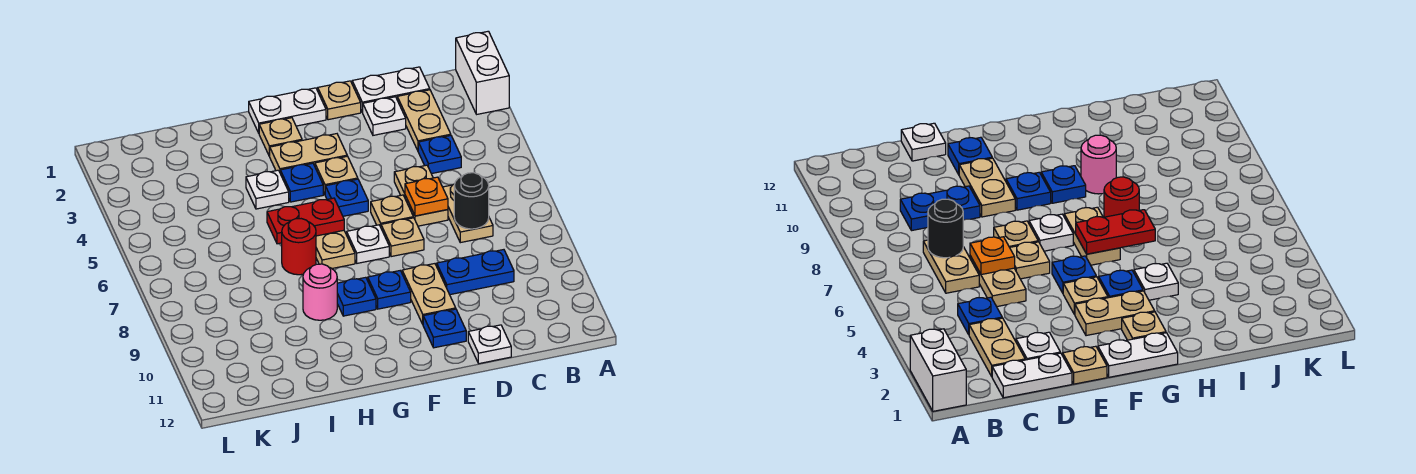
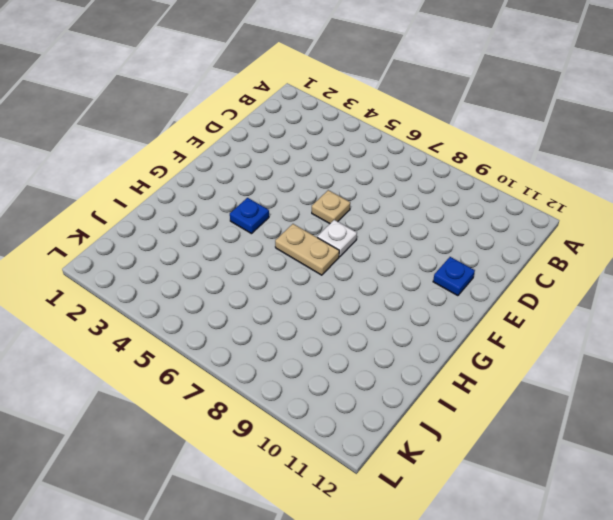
none -> white 1x2 brick [456,31,509,114]
none -> white 1x2 plate [352,67,430,112]
none -> tan 1x2 plate [397,90,451,150]
none -> blue 1x1 plate [418,136,461,174]

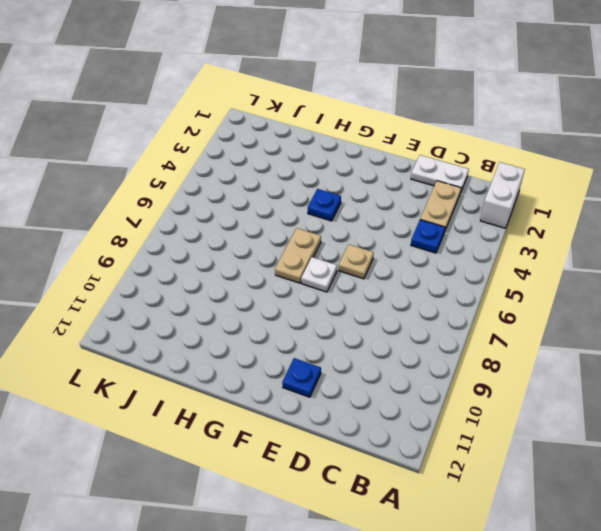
none -> tan 1x2 plate [443,184,493,243]
none -> blue 1x2 plate [437,250,514,295]
none -> white 1x1 plate [362,97,406,135]
none -> tan 1x2 plate [394,165,448,226]

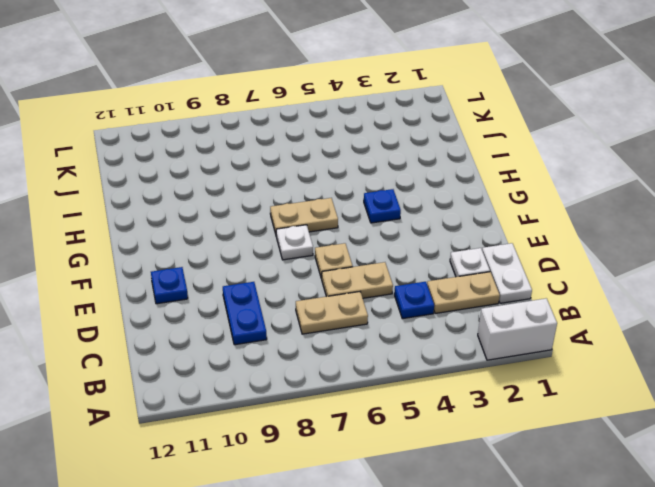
none -> white 1x1 plate [468,325,511,364]
none -> tan 1x1 plate [318,81,361,120]
none -> tan 1x1 plate [381,218,424,257]
none -> tan 1x2 plate [402,264,456,324]

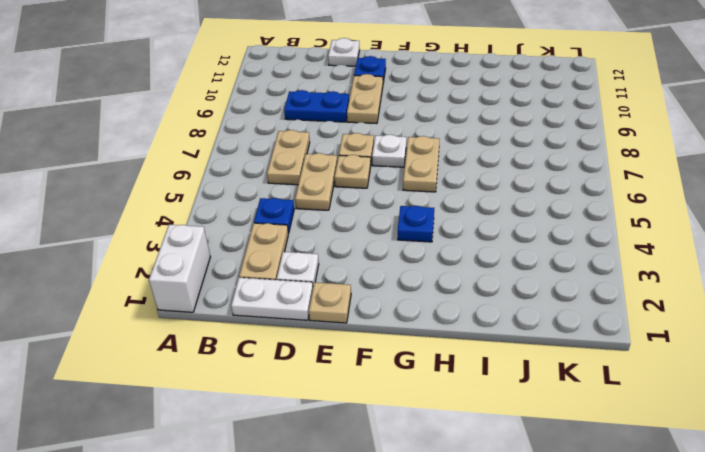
none -> white 1x2 plate [249,88,326,133]
none -> tan 1x2 plate [270,134,347,172]
none -> tan 1x1 plate [315,156,358,194]
none -> blue 1x1 plate [325,179,368,216]

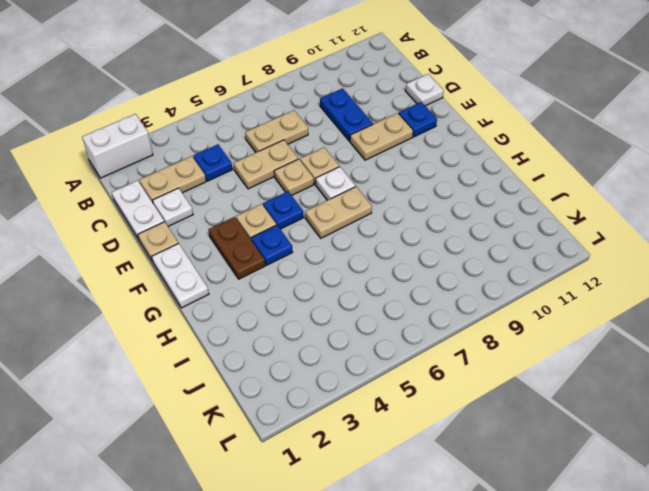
brown 1x2 plate [208,217,265,279] -> tan 1x2 plate [270,134,347,172]
none -> blue 1x1 plate [368,271,411,309]
none -> tan 1x1 plate [259,118,302,156]
none -> blue 1x1 plate [337,277,376,316]
none -> white 1x1 plate [246,170,289,209]

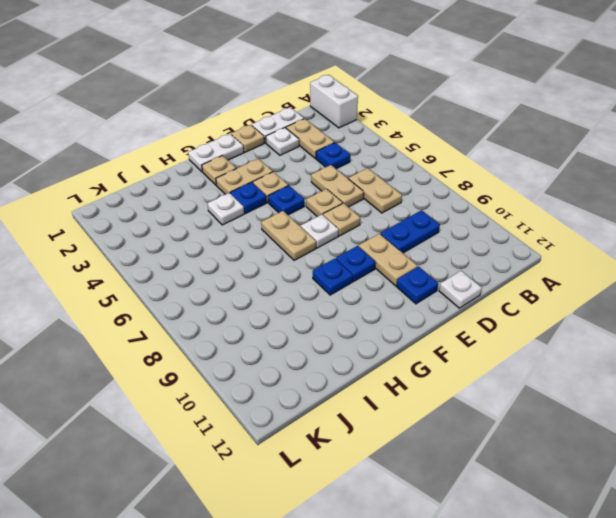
none -> red 1x1 round brick [282,219,316,275]
none -> pink 1x1 round brick [303,264,337,320]
none -> black 1x1 round brick [454,173,489,229]
none -> orange 1x1 plate [405,177,448,216]

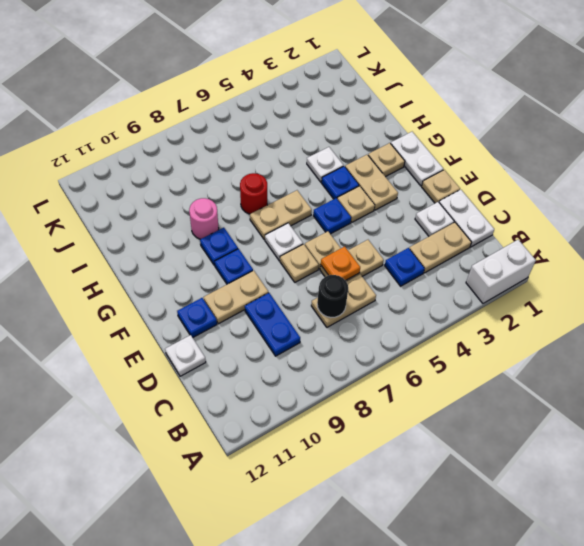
none -> red 1x2 plate [267,198,344,244]

